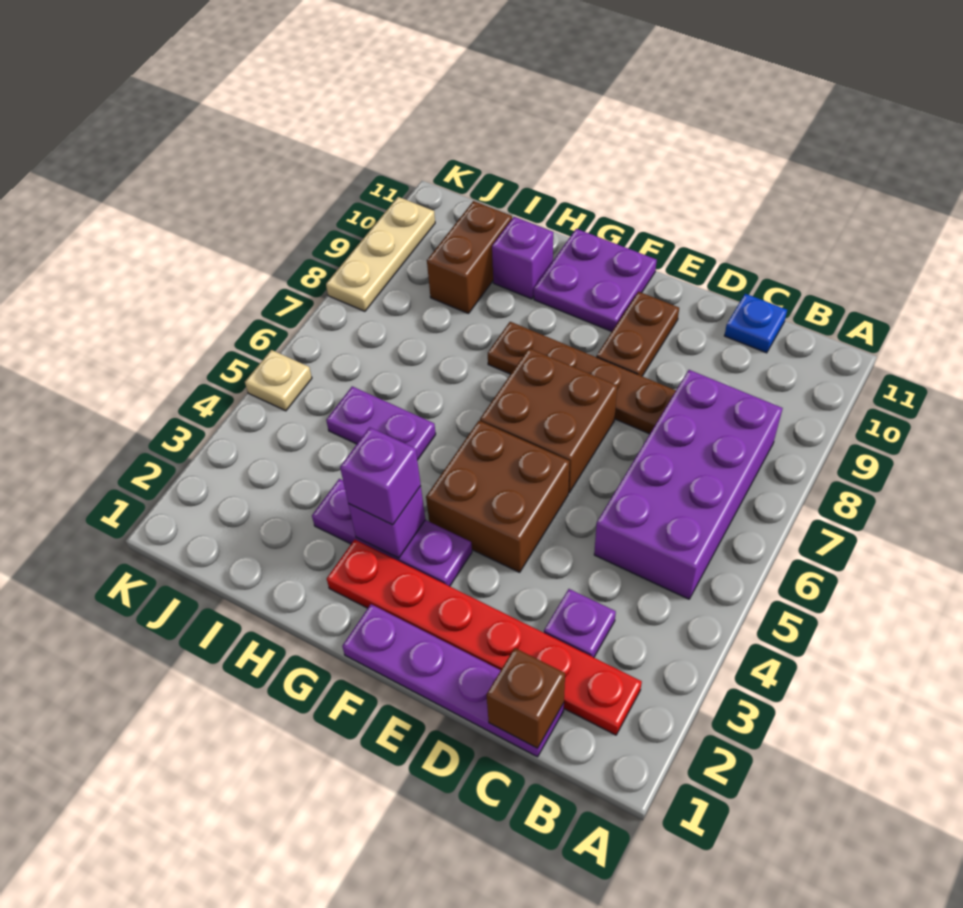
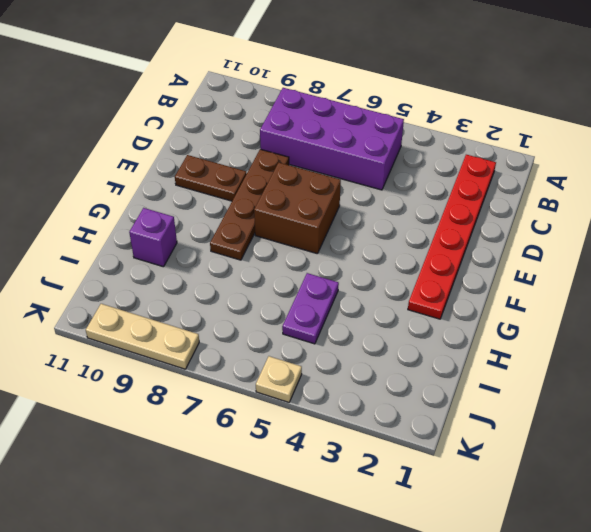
none -> purple 1x4 plate [342,604,564,757]
none -> purple 1x1 plate [544,589,616,657]
none -> blue 1x1 plate [725,294,787,353]

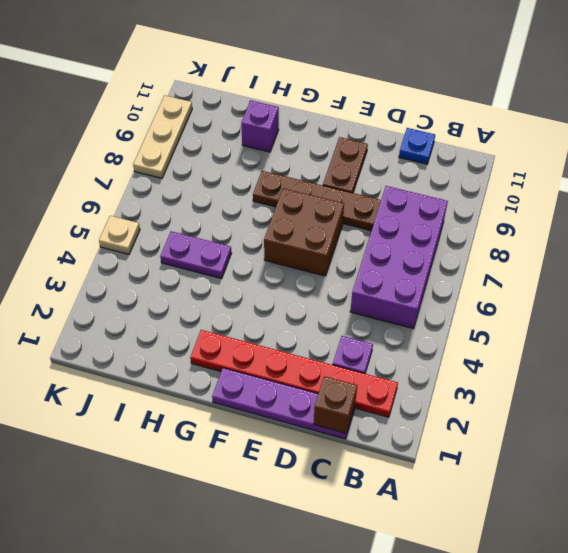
none -> brown 2x2 brick [426,421,570,572]
none -> purple 1x3 plate [312,479,472,586]
none -> purple 2x2 plate [534,229,657,332]

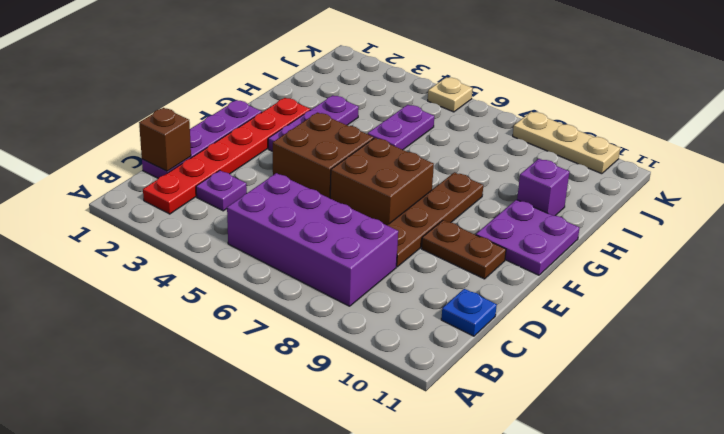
none -> brown 1x2 brick [427,201,512,314]
none -> purple 1x1 brick [348,486,425,558]
none -> purple 1x1 brick [340,427,421,525]

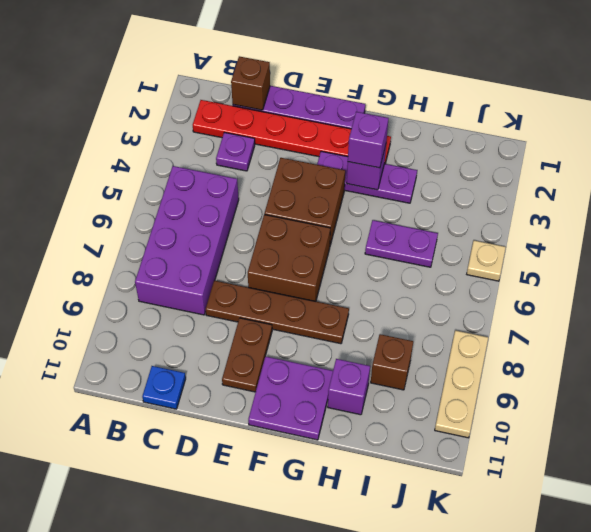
brown 1x1 brick [371,334,413,390] -> brown 1x2 brick [427,201,512,314]

